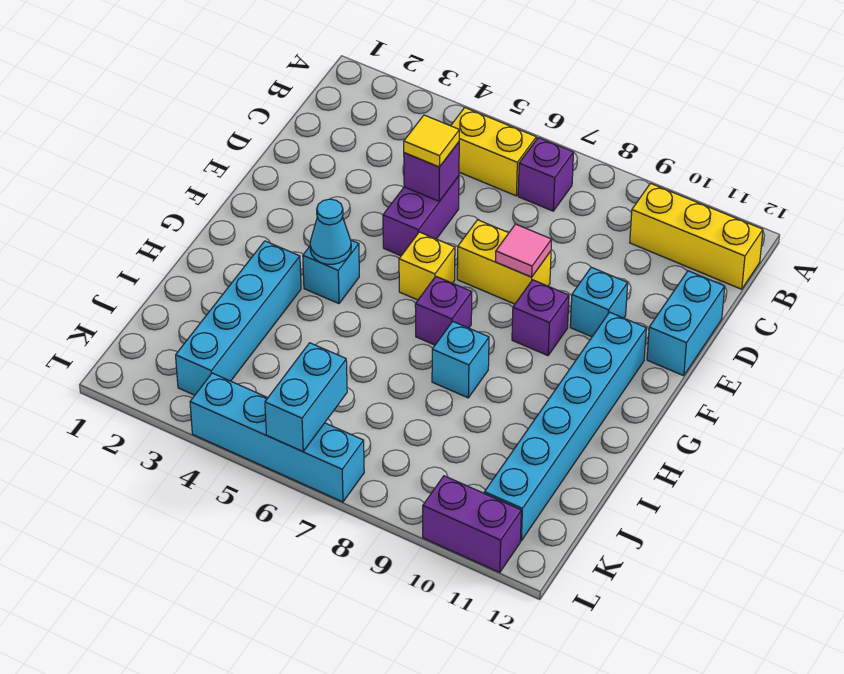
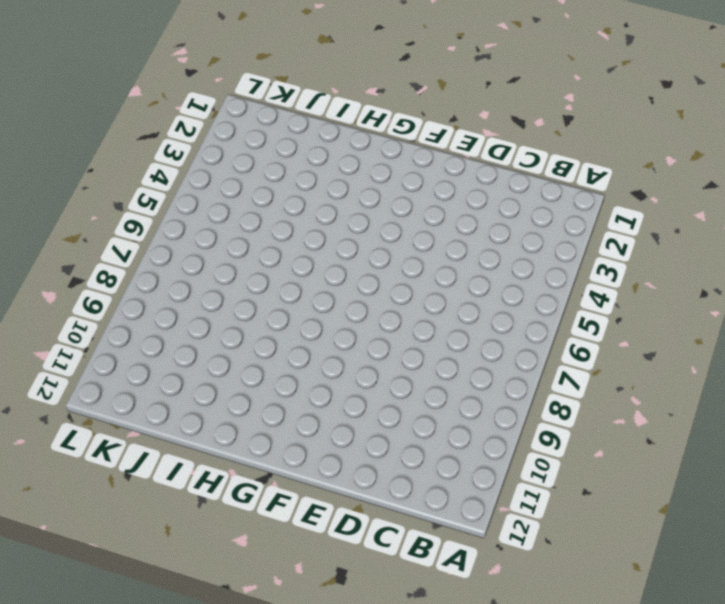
none -> yellow 1x2 brick [451,108,536,196]
none -> purple 1x1 brick [518,138,574,211]
none -> yellow 1x3 brick [630,183,763,289]

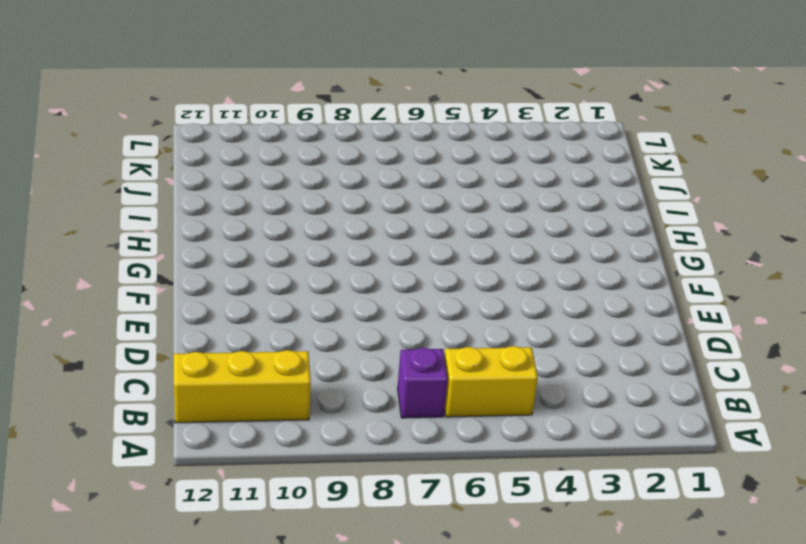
none -> purple 1x2 brick [383,176,459,256]
none -> cyan 1x2 brick [647,271,725,376]
none -> yellow 1x2 brick [457,220,551,304]

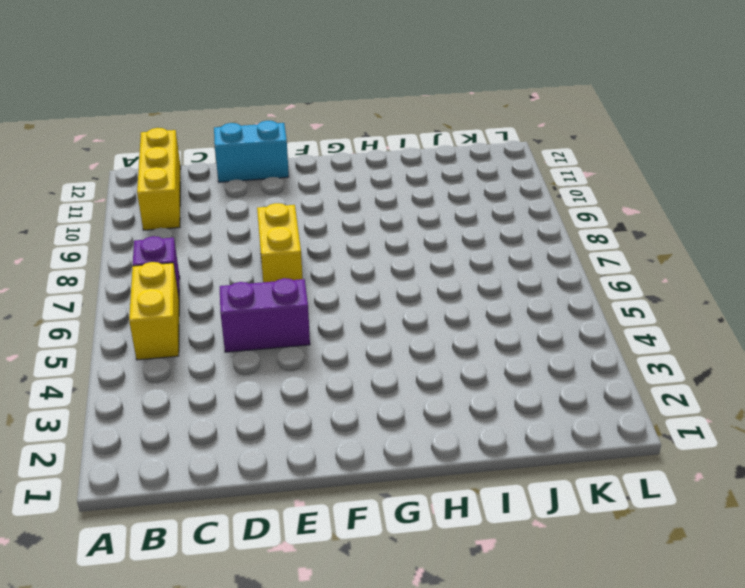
none -> cyan 1x1 brick [570,267,628,337]
none -> yellow 1x1 brick [399,232,455,300]
none -> purple 1x1 brick [512,280,569,356]

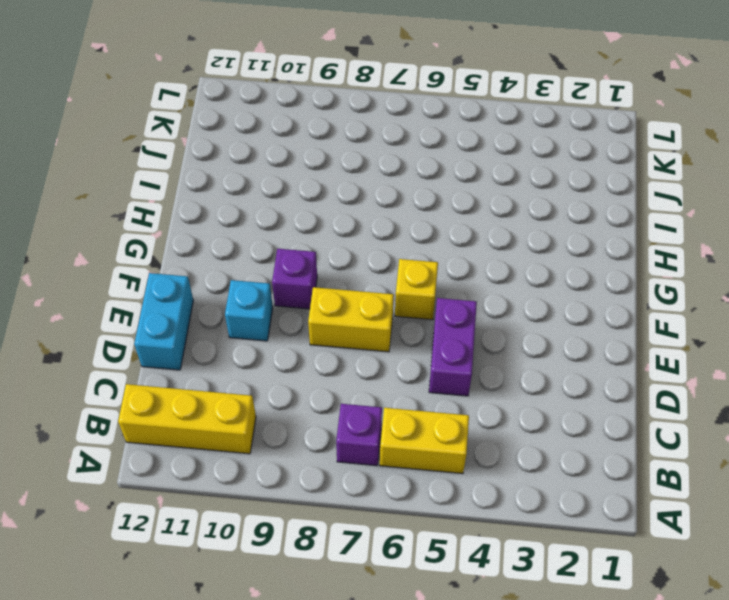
none -> cyan 1x6 brick [484,312,646,541]
none -> cyan 1x1 brick [303,240,359,304]
none -> purple 1x1 brick [415,277,472,345]

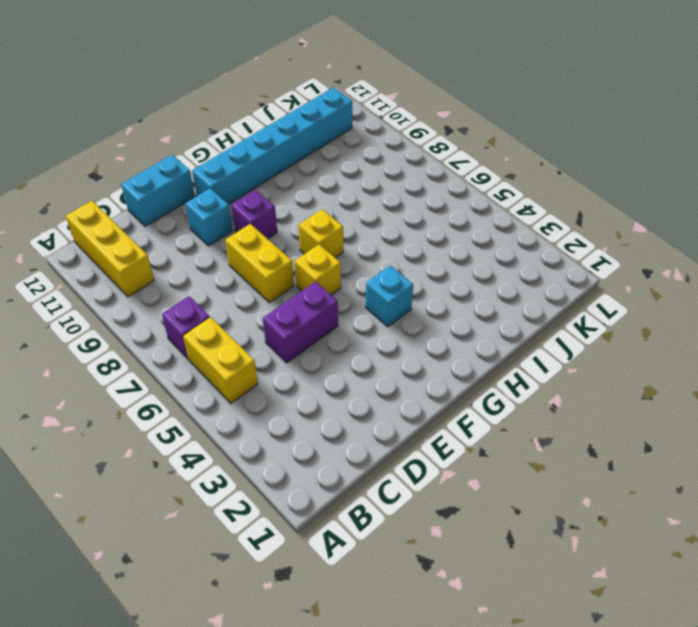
yellow 1x1 brick [299,209,343,258] -> purple 1x1 brick [415,277,472,345]
none -> cyan 1x4 brick [176,241,301,395]
none -> cyan 1x1 brick [432,322,489,398]
none -> cyan 1x4 brick [190,373,364,502]

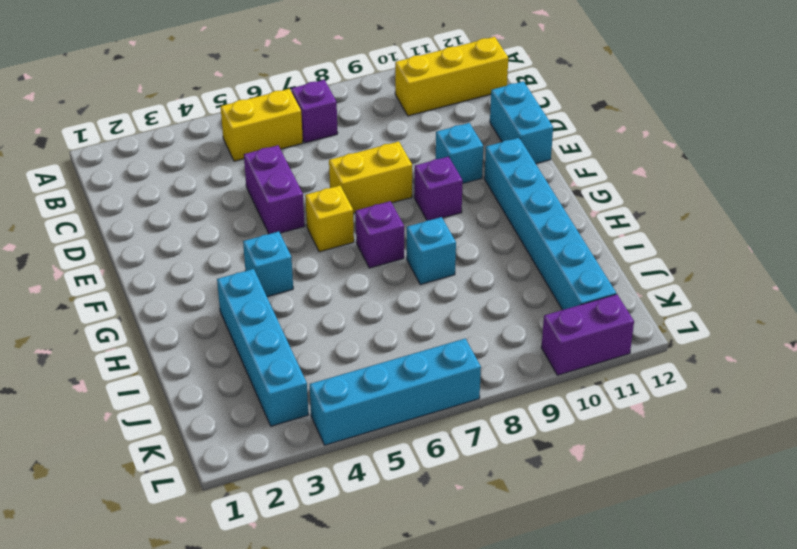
none -> purple 1x1 brick [404,142,459,201]
none -> pink 1x1 tile [496,224,552,277]
none -> cyan 1x1 cone [310,199,351,264]

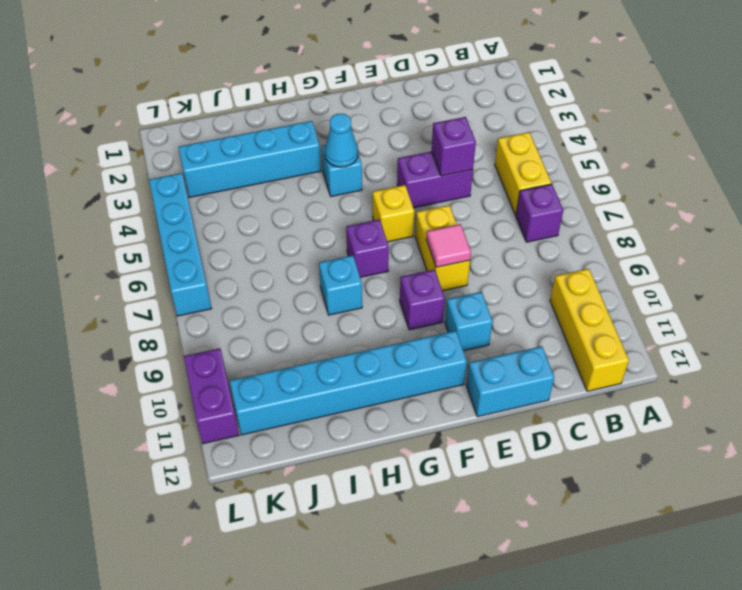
none -> cyan 1x2 brick [265,343,347,452]
none -> yellow 1x1 tile [404,115,459,167]

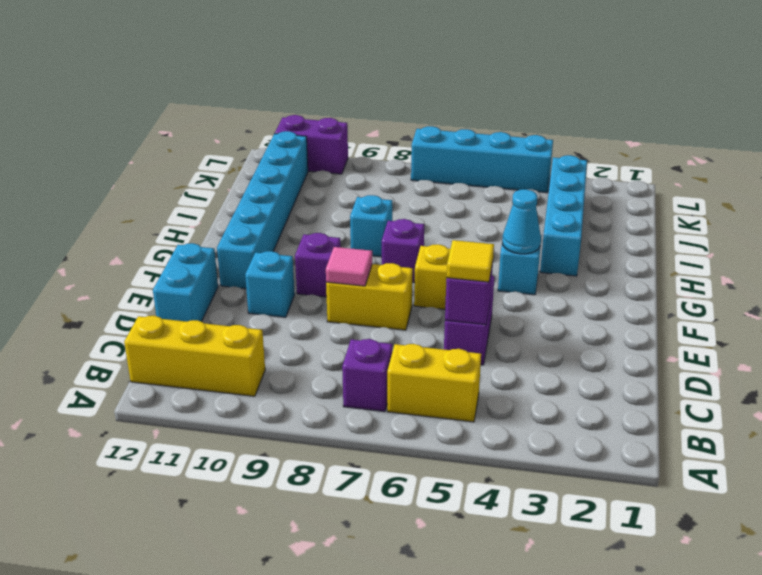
none -> cyan 1x2 brick [265,343,347,452]

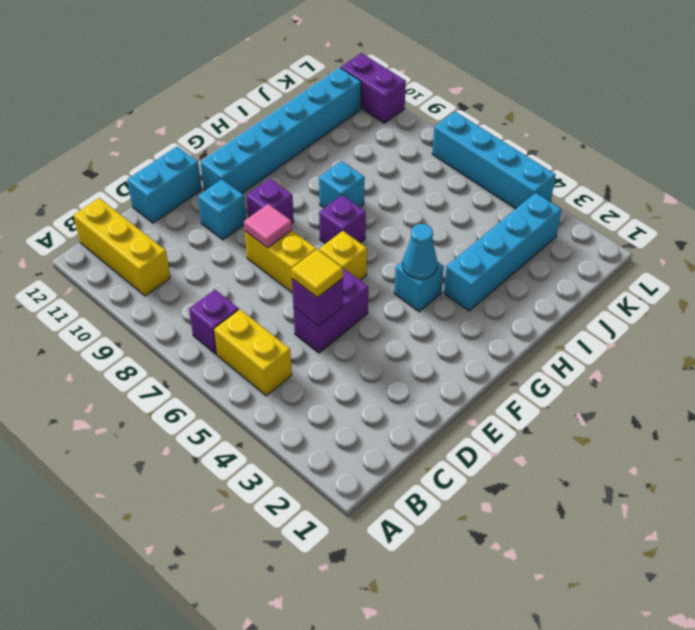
none -> cyan 1x2 brick [265,343,347,452]

